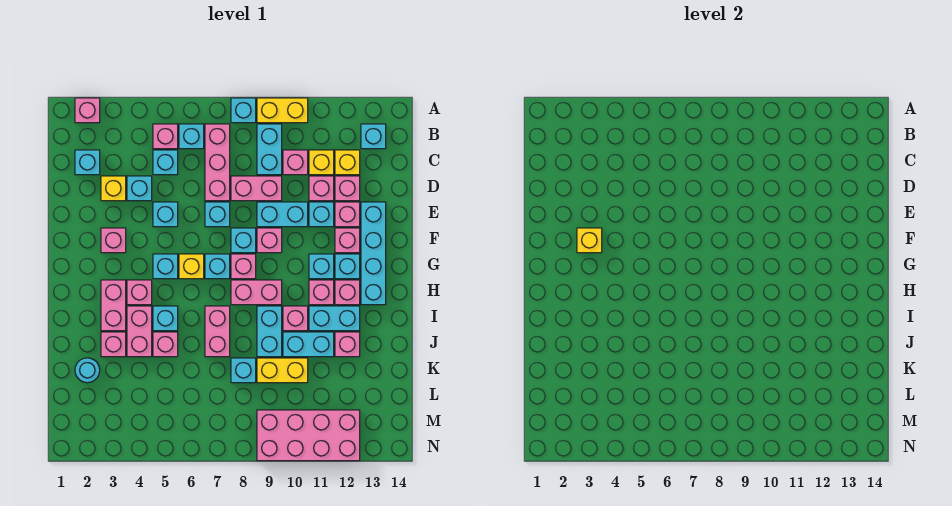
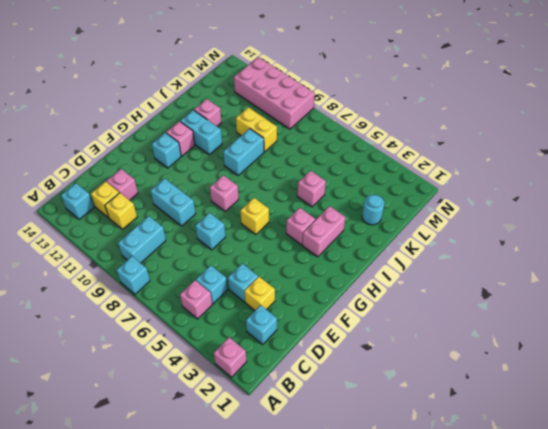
none -> yellow 1x2 brick [257,98,308,123]
none -> cyan 1x1 brick [179,124,204,149]
none -> pink 1x3 brick [205,124,230,201]
none -> pink 1x1 brick [283,150,308,175]

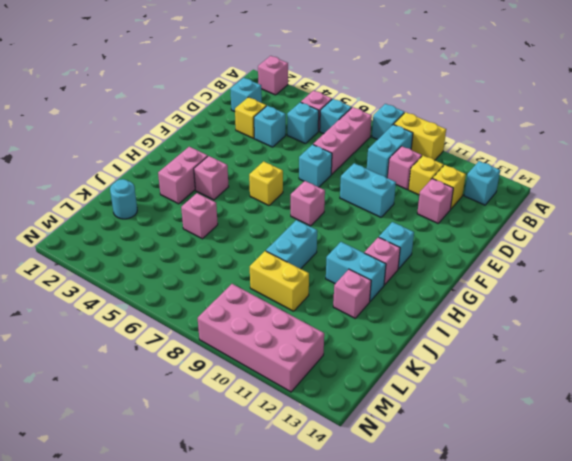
none -> pink 1x2 brick [231,176,282,201]
none -> pink 1x1 brick [309,176,334,201]
none -> cyan 1x1 brick [153,202,178,227]
none -> cyan 1x1 brick [309,202,334,227]

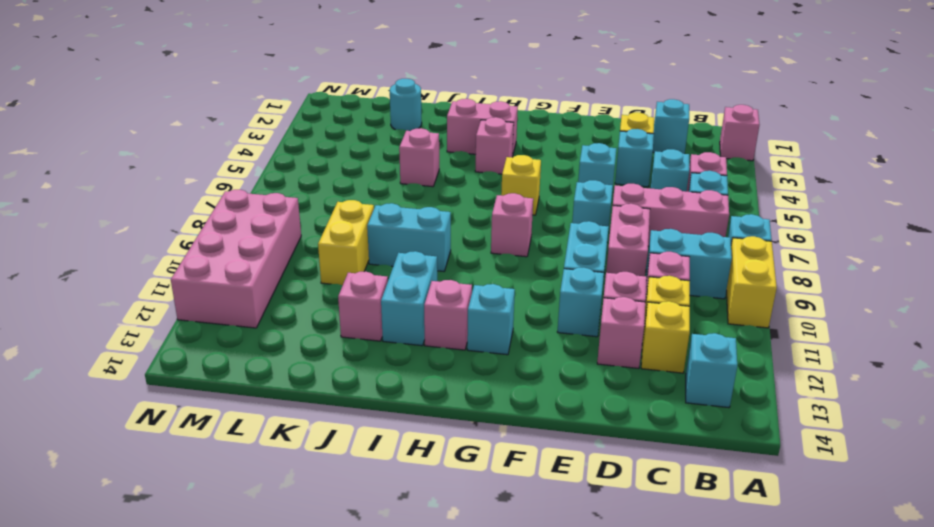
none -> pink 1x1 brick [335,202,360,227]
none -> cyan 1x4 brick [361,202,386,305]
none -> pink 1x1 brick [101,228,126,253]
none -> cyan 1x1 brick [231,228,256,253]

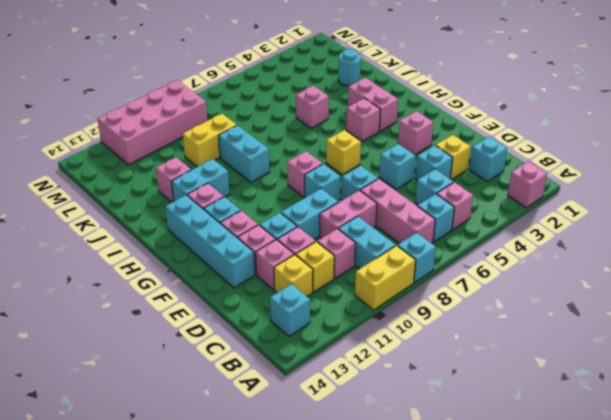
none -> pink 1x1 brick [257,228,282,253]
none -> cyan 1x1 brick [153,254,178,279]
none -> cyan 1x1 brick [205,254,230,279]
none -> cyan 1x1 brick [309,254,334,279]

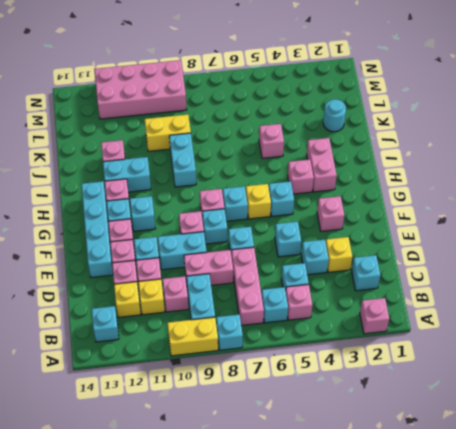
none -> pink 1x2 brick [231,280,282,305]
none -> pink 1x1 brick [309,280,334,305]
none -> pink 1x2 brick [127,306,152,357]
none -> cyan 1x1 brick [153,306,178,331]

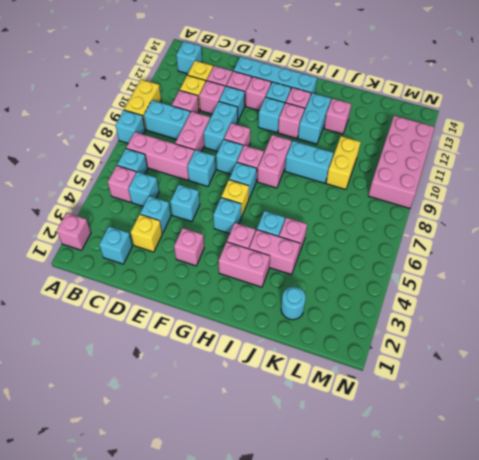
none -> pink 1x2 brick [205,306,230,357]
none -> pink 1x1 brick [283,306,308,331]
none -> pink 1x1 brick [101,332,126,357]
none -> cyan 1x2 brick [283,332,334,357]

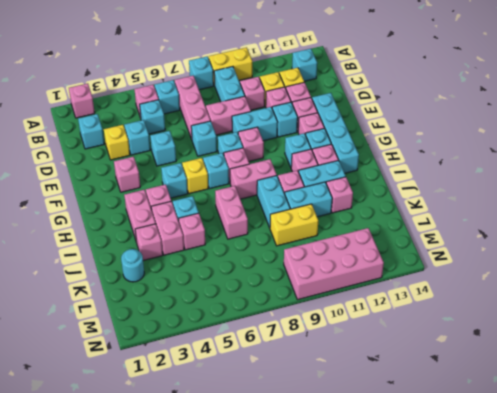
none -> cyan 1x1 brick [231,358,256,383]
none -> yellow 1x1 brick [577,228,602,253]

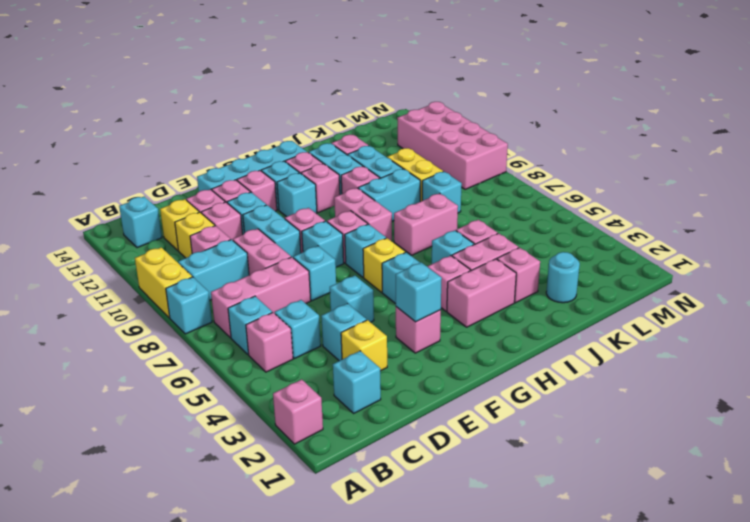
cyan 1x1 brick [396,263,442,322] -> yellow 1x1 brick [577,228,602,253]

